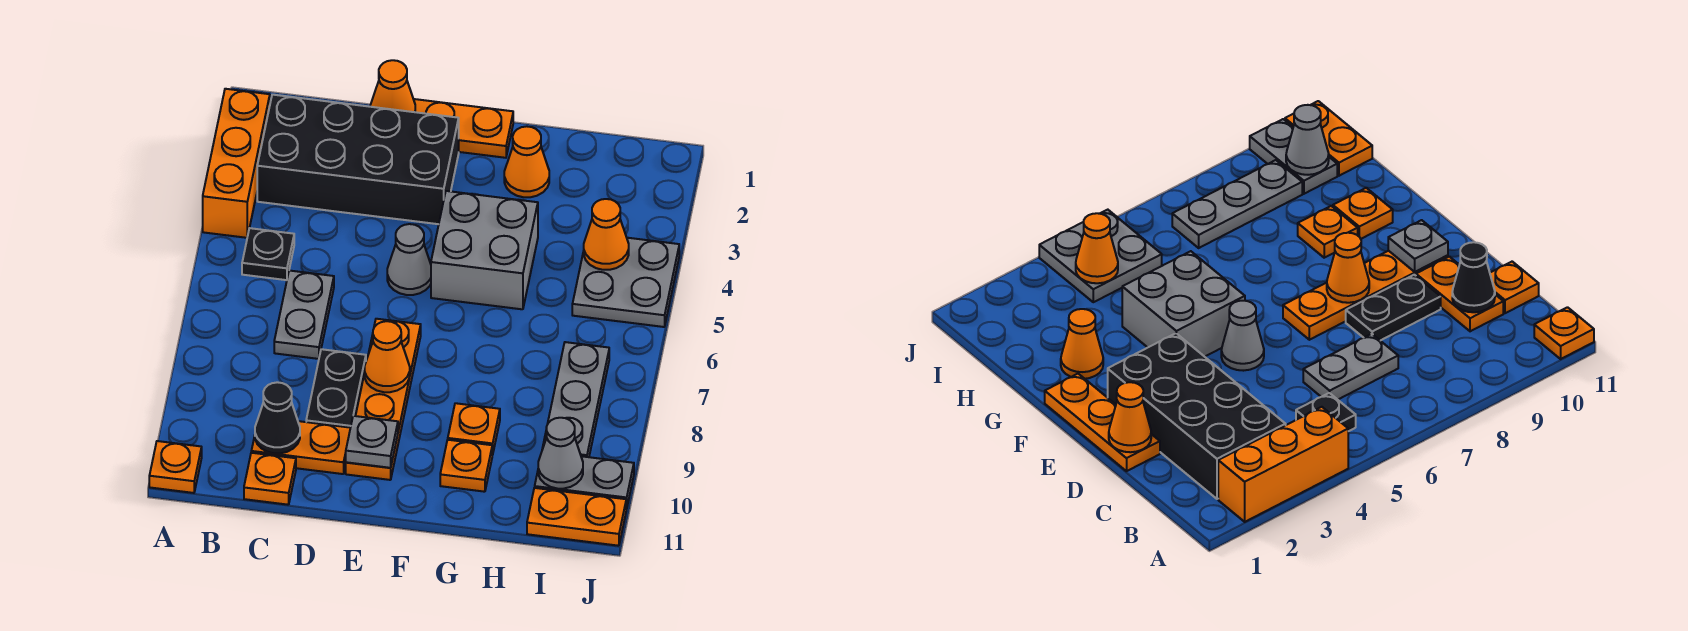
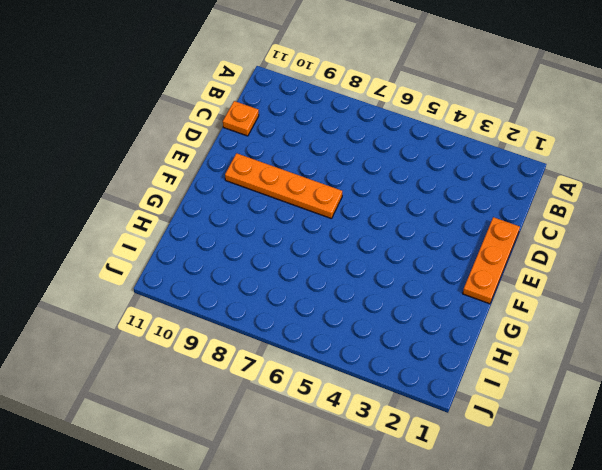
none -> orange 1x3 brick [203,89,270,238]
none -> orange 1x1 plate [149,441,202,493]
none -> black 2x4 brick [257,95,459,224]

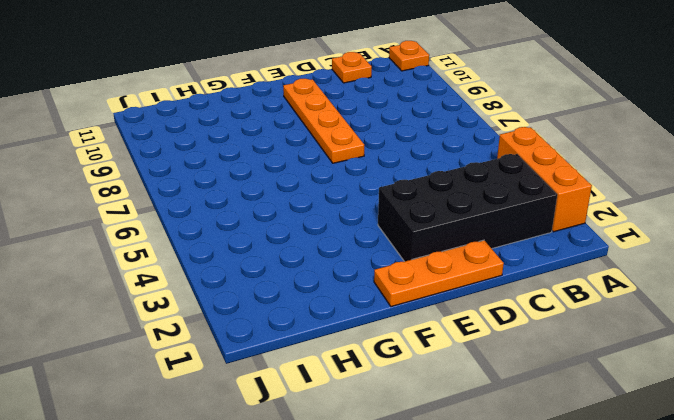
none -> black 1x1 plate [242,228,294,280]
none -> grey 1x2 plate [274,271,334,359]
none -> orange 1x2 plate [251,421,350,474]

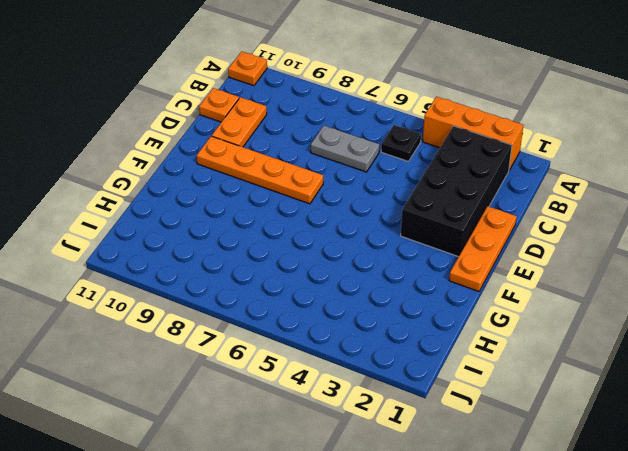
none -> black 1x2 plate [306,349,366,428]
none -> grey 1x1 cone [387,224,431,295]
none -> grey 2x2 brick [431,191,538,309]

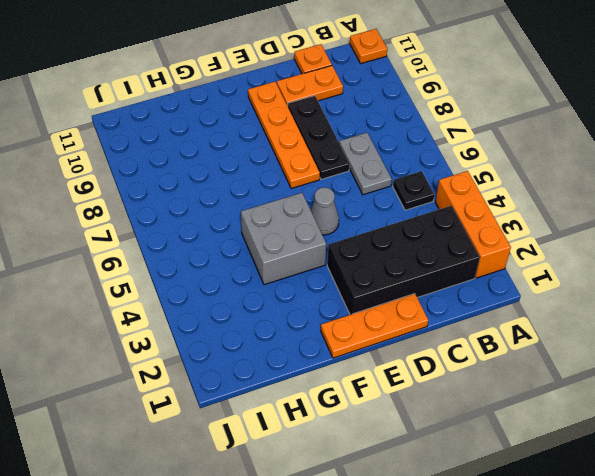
black 1x3 plate [288,96,350,179] -> black 1x2 plate [306,349,366,428]
none -> orange 1x1 cone [504,126,549,197]
none -> orange 1x1 plate [448,403,500,455]
none -> orange 1x1 plate [440,440,492,492]

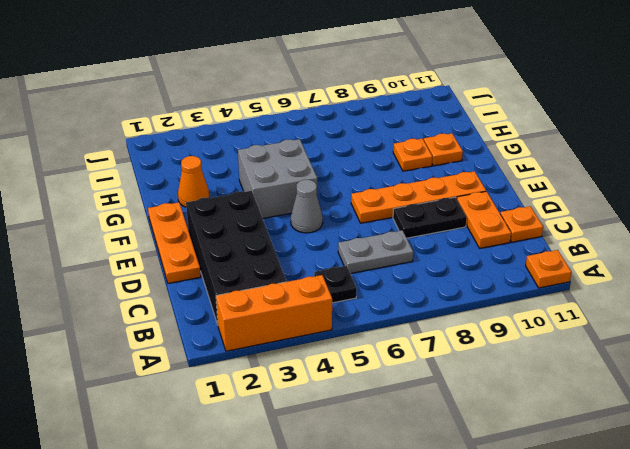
none -> grey 2x2 plate [572,238,679,327]
none -> grey 1x3 plate [542,342,609,457]
none -> grey 1x2 plate [535,456,634,509]

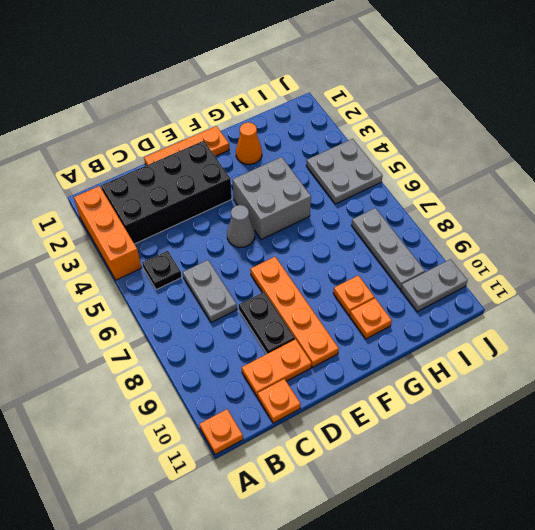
none -> orange 1x2 plate [527,488,626,546]
none -> black 1x1 cone [255,382,300,453]
none -> orange 1x1 cone [370,60,415,112]

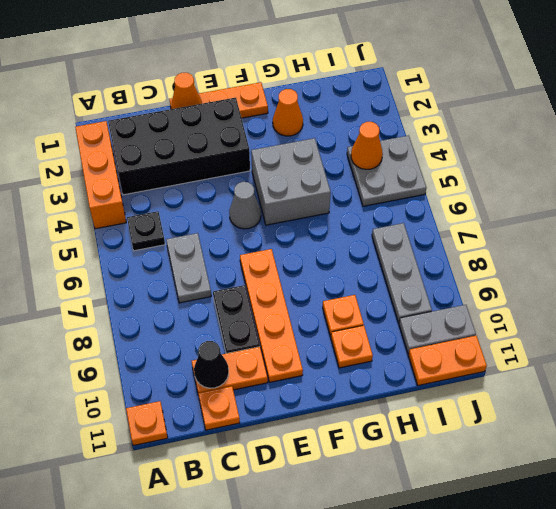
none -> orange 1x1 cone [365,321,410,392]
none -> grey 1x1 plate [346,416,398,468]
none -> grey 1x1 cone [538,418,583,489]

